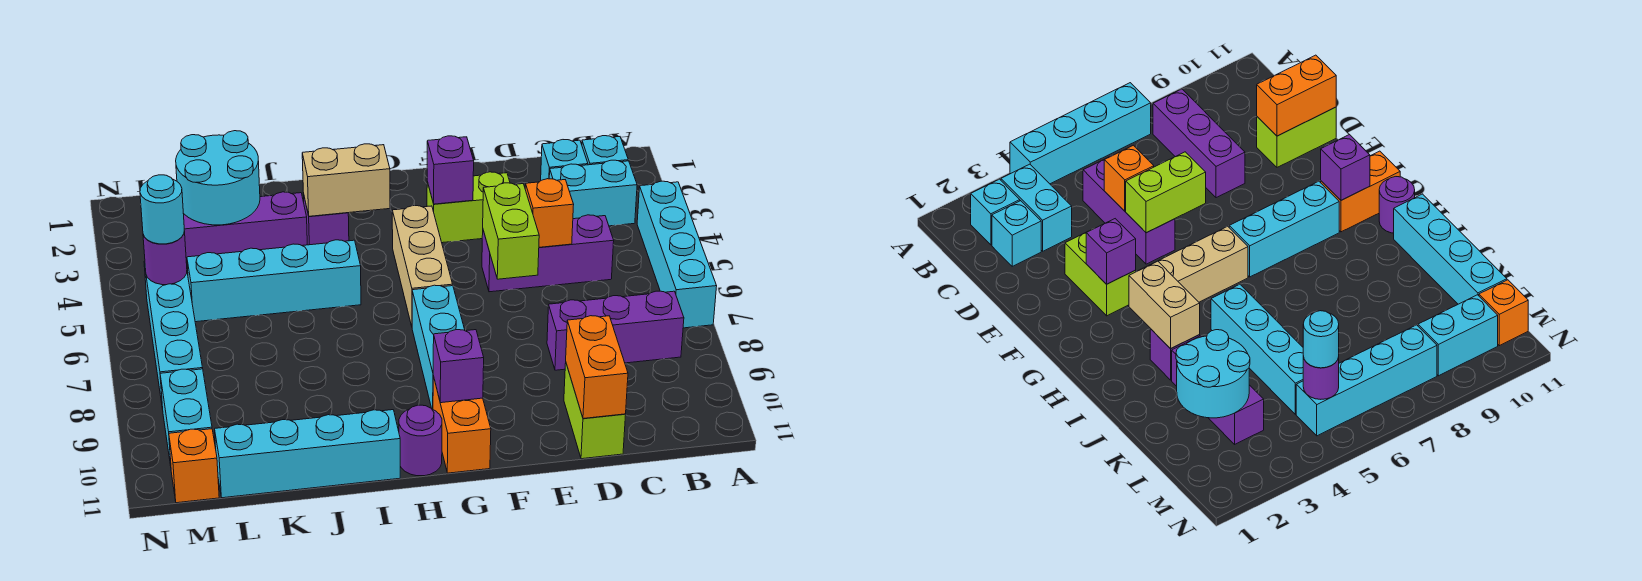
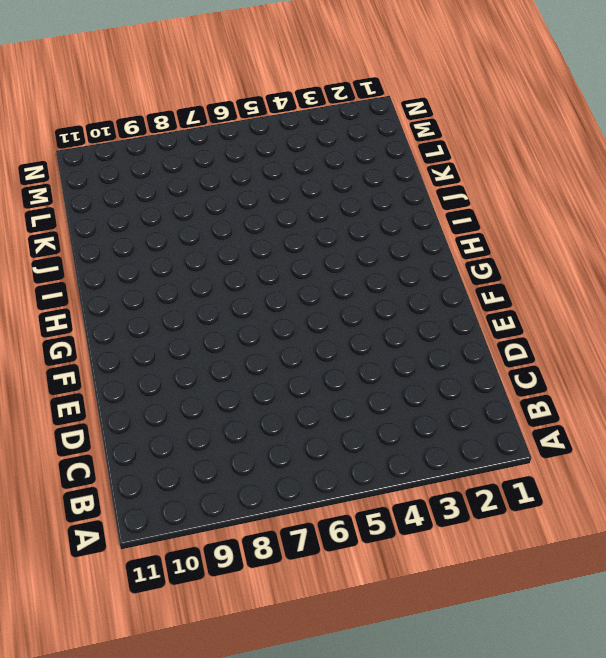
none -> cyan 1x4 brick [637,181,717,328]
none -> cyan 1x1 brick [582,136,628,165]
none -> cyan 1x2 brick [549,160,637,226]

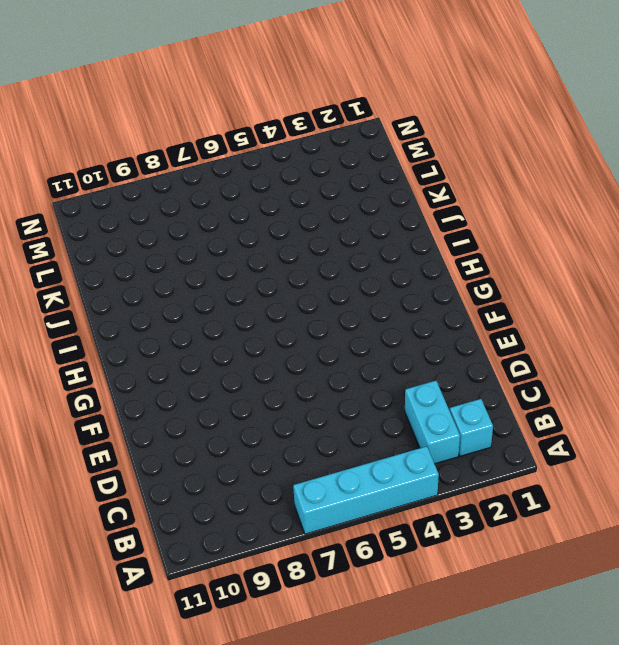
none -> purple 1x3 brick [547,291,684,370]
none -> cyan 1x1 brick [541,140,588,180]
none -> purple 1x3 brick [482,215,614,292]

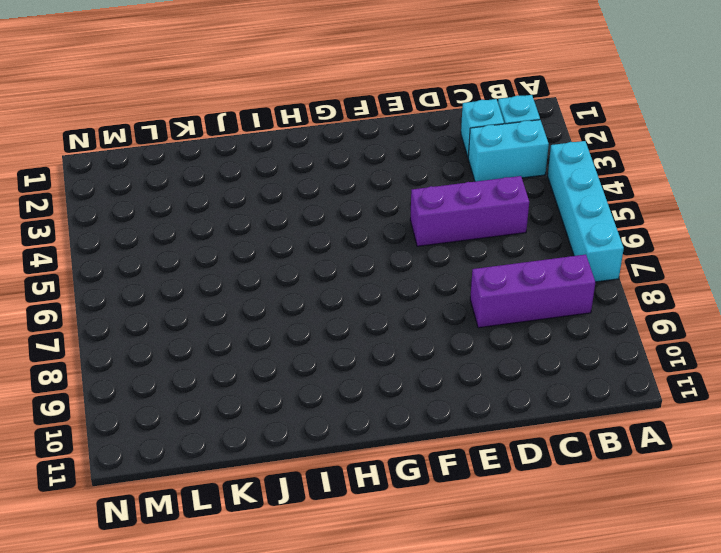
none -> lime 1x2 brick [564,363,626,459]
none -> lime 1x2 brick [427,172,510,243]
none -> tan 1x3 brick [392,206,453,326]

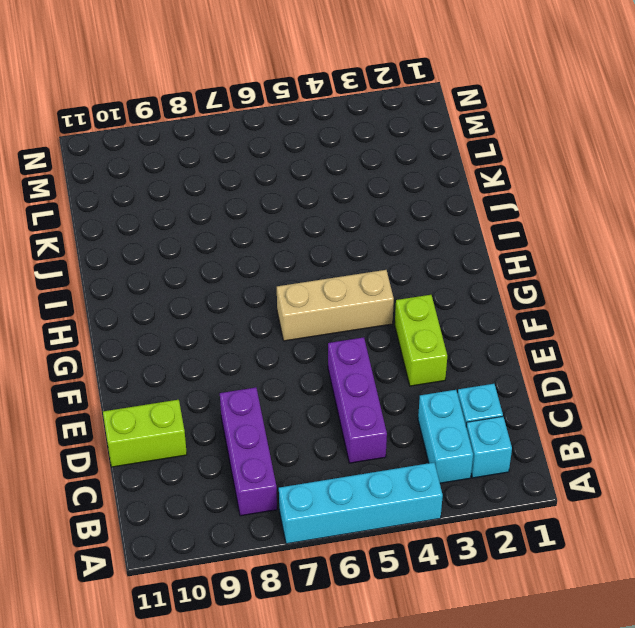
none -> cyan 1x3 brick [412,285,465,409]
none -> orange 1x2 brick [433,376,491,473]
none -> purple 1x1 round brick [399,405,442,476]

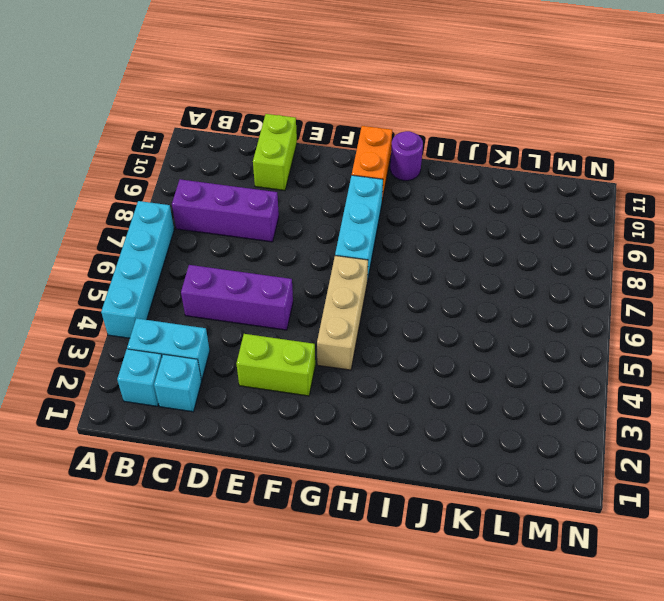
none -> purple 1x1 brick [303,193,349,245]
none -> cyan 1x4 brick [187,240,361,322]
none -> cyan 1x4 brick [215,410,400,498]

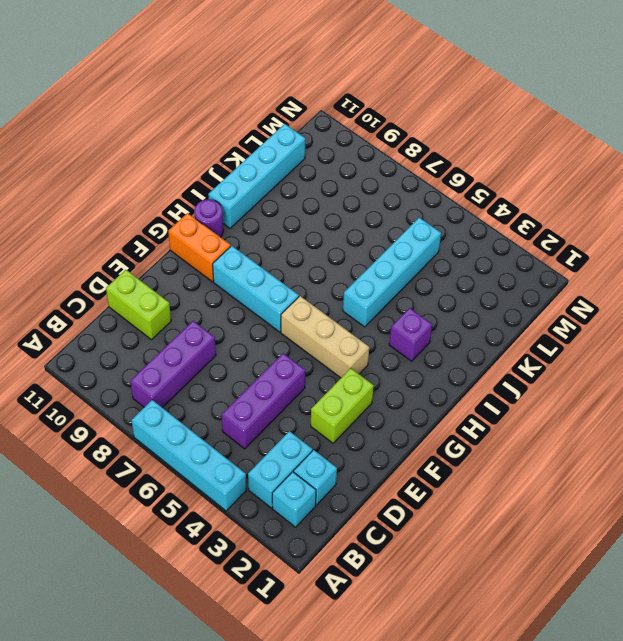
none -> purple 1x3 brick [183,192,307,268]
none -> cyan 1x4 brick [144,261,203,409]
none -> cyan 1x2 brick [160,369,212,466]

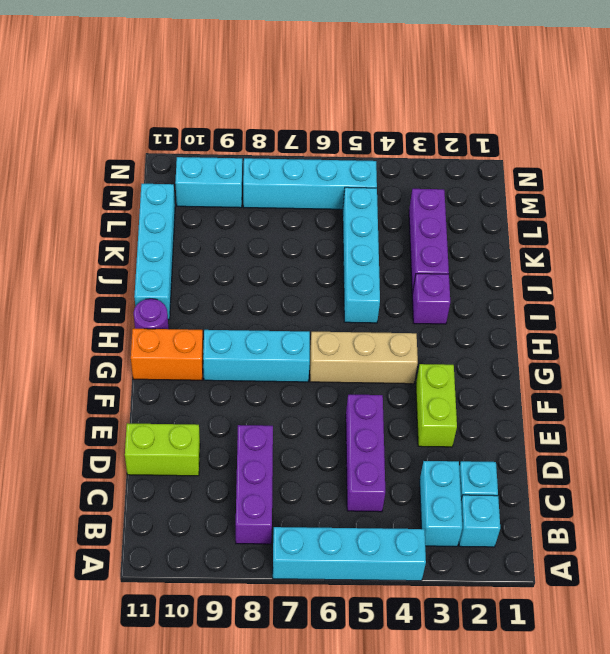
none -> orange 1x1 brick [169,429,219,503]
none -> orange 1x1 brick [525,179,574,247]
none -> orange 1x2 brick [566,316,628,419]

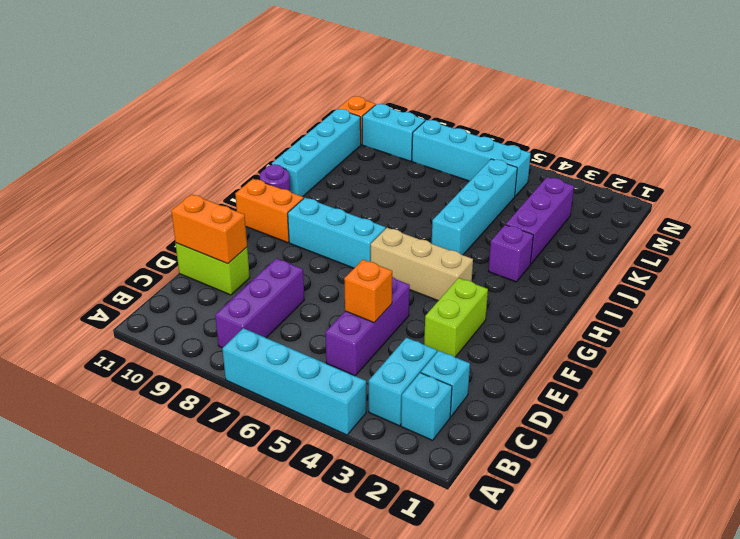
none -> lime 1x2 brick [483,183,539,279]
none -> purple 1x1 brick [427,136,474,204]
none -> purple 1x1 brick [433,330,484,403]

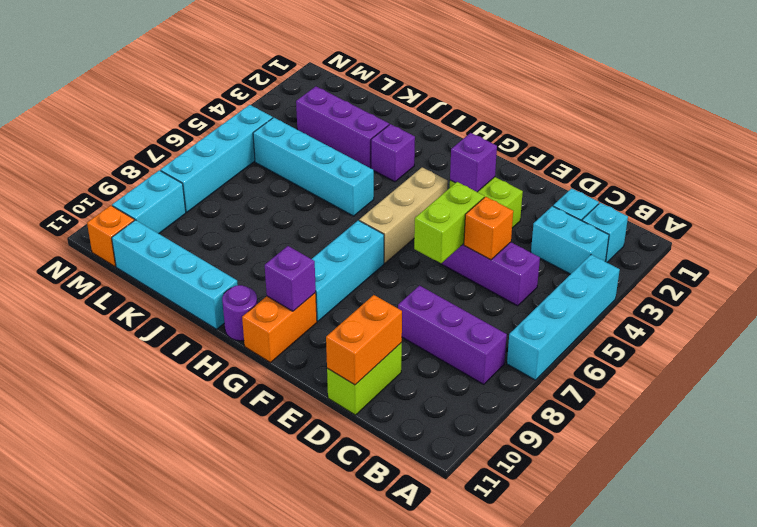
none -> tan 1x2 brick [302,144,390,216]
none -> cyan 2x2 round brick [176,131,260,225]
none -> purple 1x1 round brick [143,231,187,285]

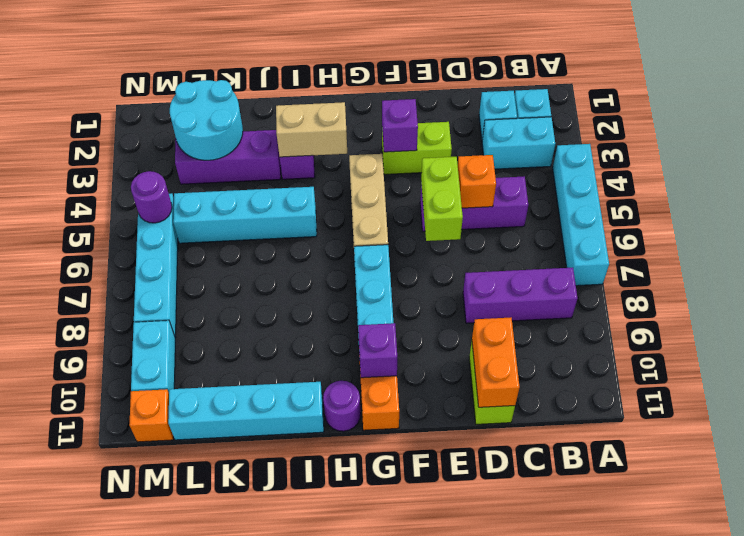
none -> cyan 1x1 round brick [140,175,184,244]

